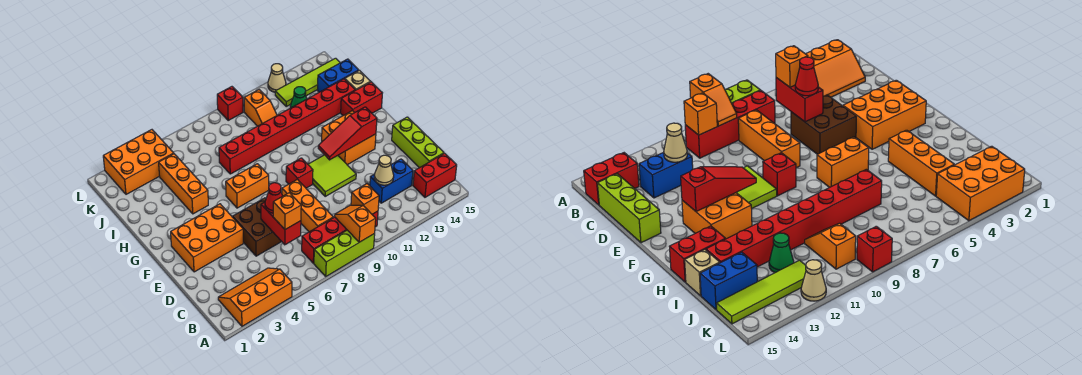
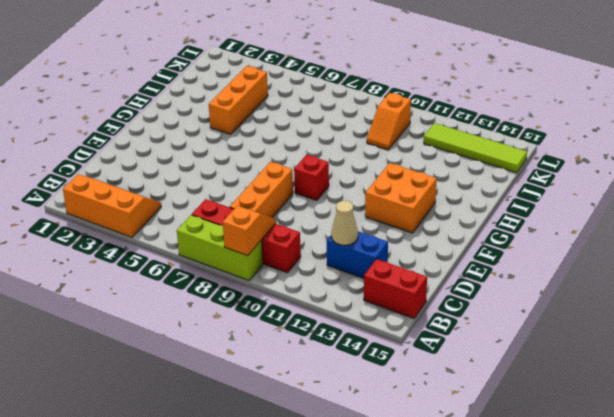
none -> lime 1x3 brick [392,117,444,168]
none -> brown 2x2 brick [233,198,282,256]
none -> orange 2x3 brick [171,204,243,272]
none -> lime 2x2 tile [308,155,356,196]

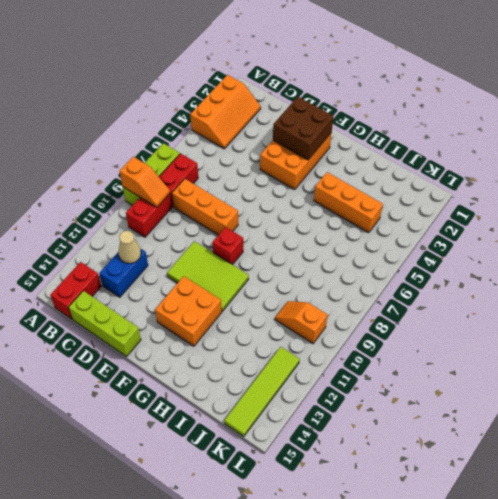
brown 2x2 brick [273,97,334,160] -> brown 2x2 brick moved to [233,198,282,256]
lime 2x3 tile [167,241,249,311] -> lime 2x2 tile [308,155,356,196]
none -> orange 1x2 brick [226,164,269,208]
none -> red 1x2 brick [341,82,382,116]
none -> red 1x8 brick [219,79,355,174]
none -> tan 1x1 brick [345,70,371,90]

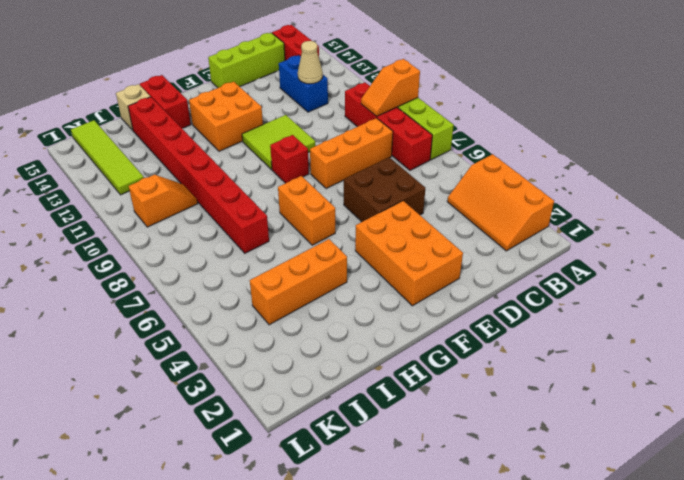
none -> green 1x1 cone [290,87,307,108]
none -> blue 1x2 brick [317,59,359,92]
none -> orange 2x3 brick [103,130,174,194]
none -> red 1x1 brick [217,87,243,120]

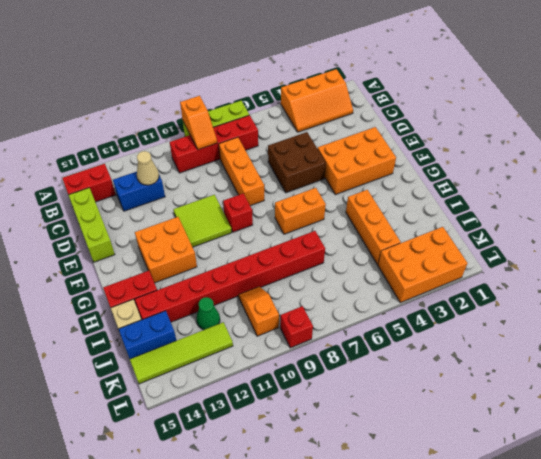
none -> tan 1x1 cone [268,64,286,92]
none -> orange 1x1 brick [351,184,379,214]
none -> red 1x2 brick [261,202,301,245]
none -> red 1x3 slope [318,107,377,160]

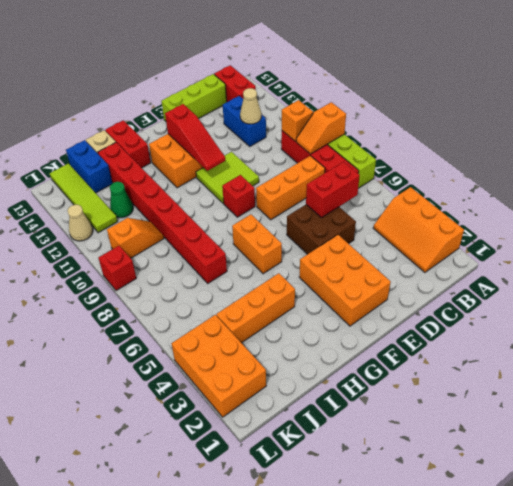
none -> orange 1x1 brick [273,193,301,229]
none -> red 1x1 cone [265,183,282,213]

